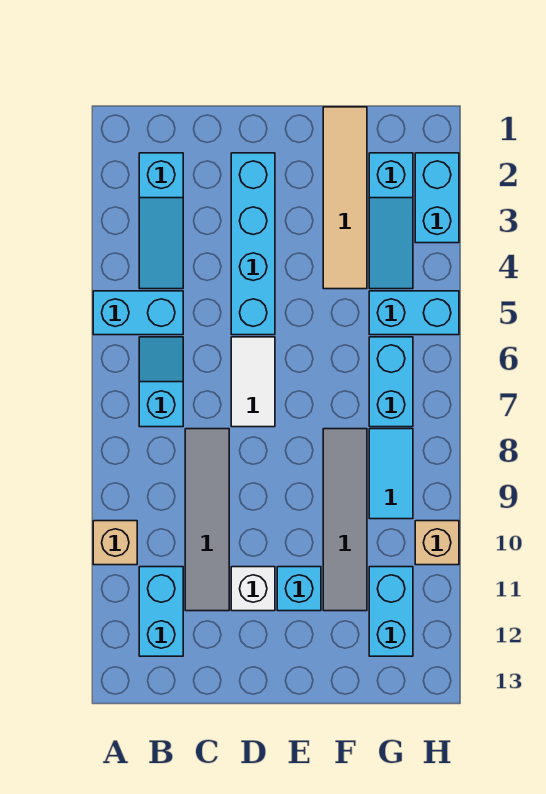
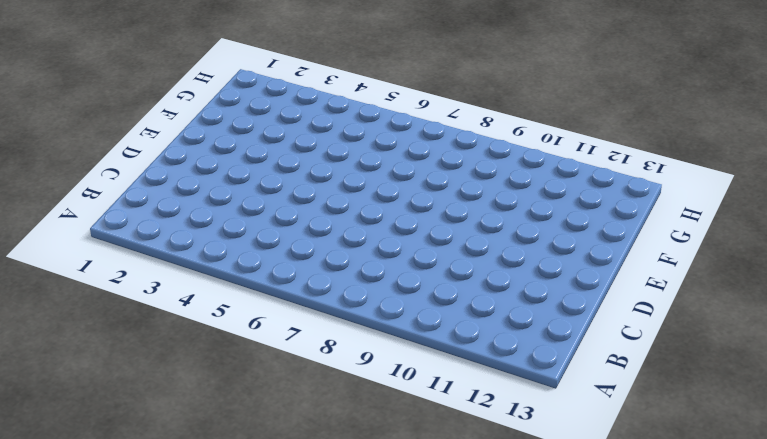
none -> cyan 1x2 brick [93,291,183,335]
none -> tan 1x1 brick [93,521,137,565]
none -> cyan 1x3 slope [139,153,183,289]

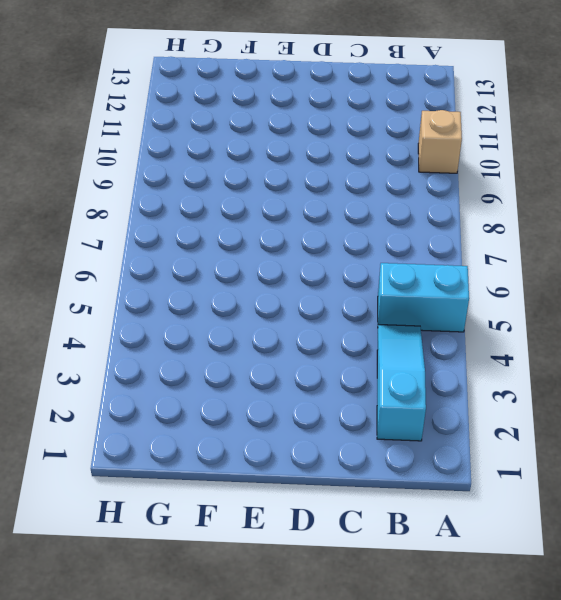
none -> cyan 1x2 slope [139,337,183,427]
none -> cyan 1x2 brick [139,567,183,656]
none -> grey 1x4 tile [185,429,229,611]

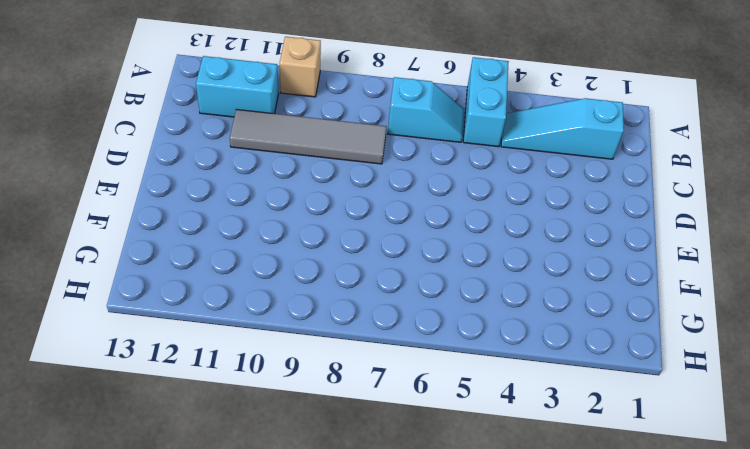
none -> cyan 1x4 brick [231,153,275,335]
none -> white 1x2 tile [231,337,275,427]
none -> white 1x1 brick [231,567,275,611]

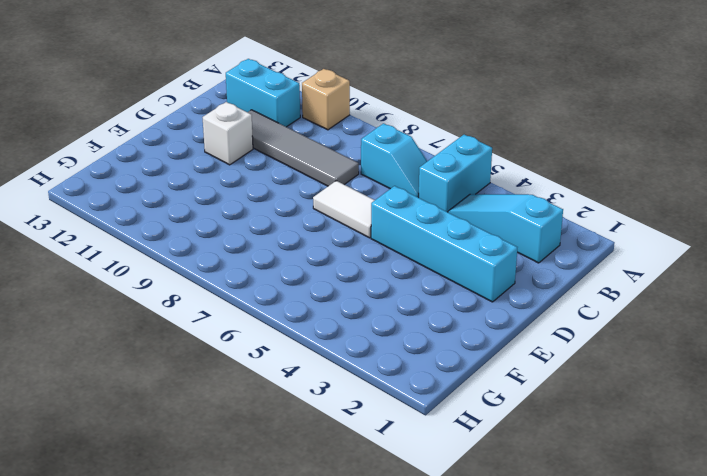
none -> cyan 1x1 brick [277,567,321,611]
none -> tan 1x4 tile [323,107,367,289]
none -> grey 1x4 tile [323,429,367,611]

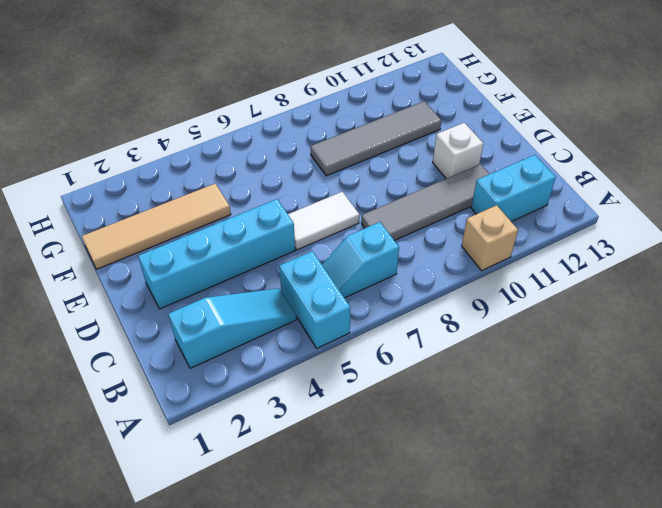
none -> cyan 1x1 brick [277,567,321,611]
none -> cyan 1x3 slope [369,153,413,289]
none -> cyan 1x2 brick [369,291,459,335]

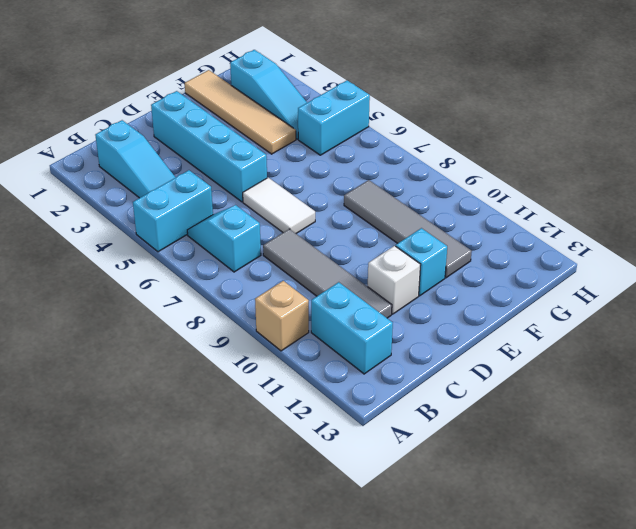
none -> cyan 1x2 brick [369,337,413,427]
none -> cyan 1x2 tile [369,429,413,519]
none -> cyan 1x2 brick [369,567,413,656]

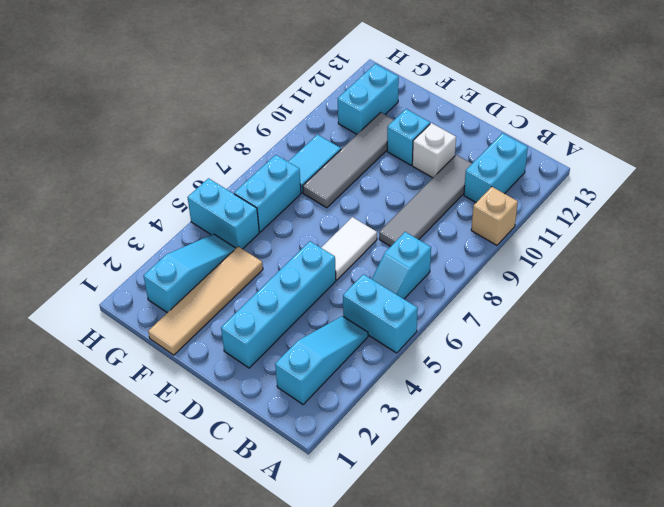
none -> cyan 1x2 brick [415,153,459,243]
none -> tan 1x1 brick [415,521,459,565]

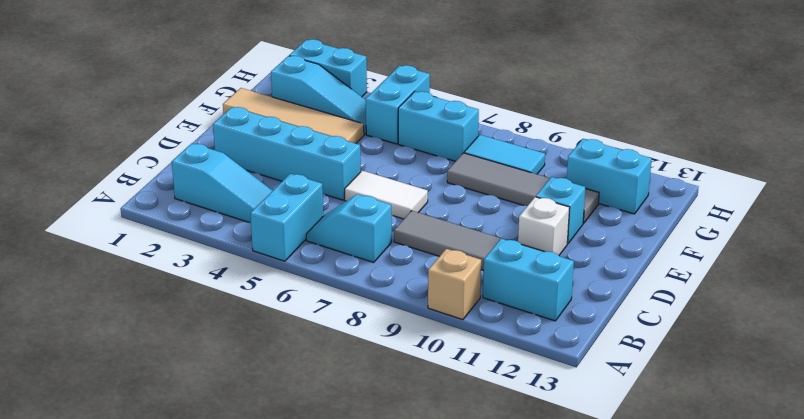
none -> tan 1x1 brick [415,521,459,565]

